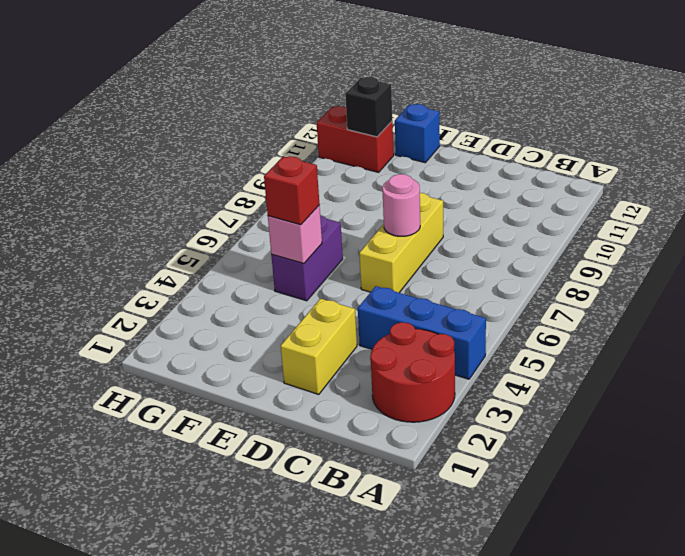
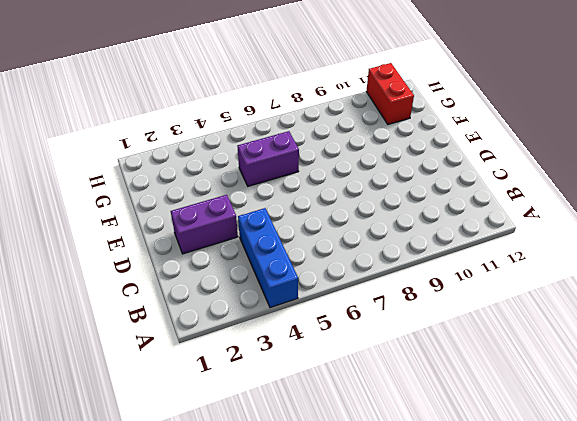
purple 1x2 brick [171,195,238,254] -> yellow 1x2 brick [281,299,357,394]
none -> red 2x2 round brick [370,322,455,422]
none -> yellow 1x3 brick [359,193,443,293]

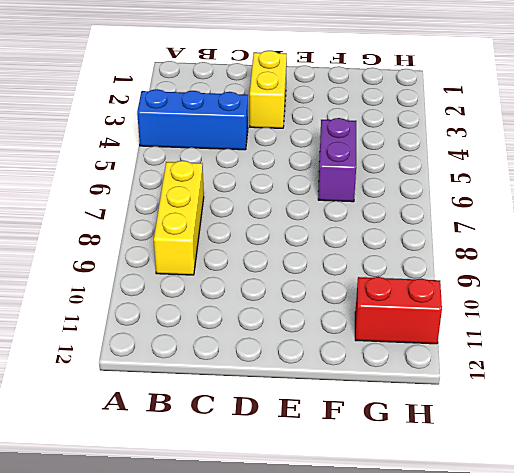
yellow 1x3 brick [154,161,204,275] -> yellow 1x3 brick moved to [359,193,443,293]
none -> red 2x2 round brick [370,322,455,422]
none -> blue 1x1 brick [395,104,440,163]

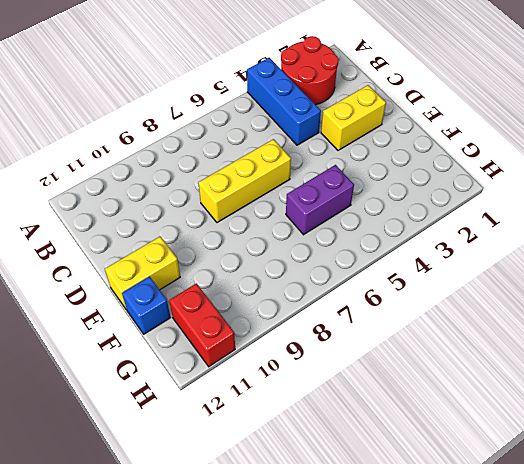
yellow 1x2 brick [105,237,180,310] -> none
none -> pink 1x1 round brick [382,174,420,236]
none -> pink 1x1 brick [268,205,322,264]

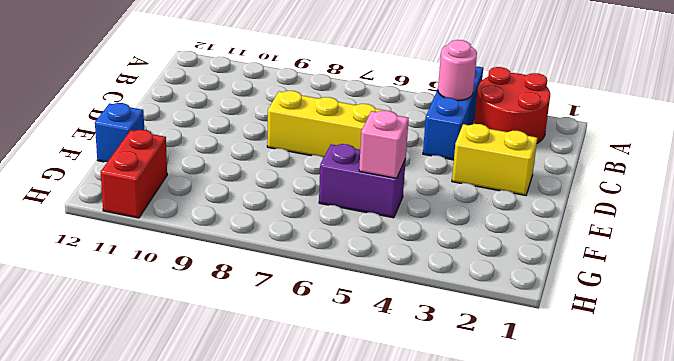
pink 1x1 round brick [438,40,477,100] -> pink 1x1 round brick moved to [382,174,420,236]
none -> black 1x1 brick [345,77,392,137]
none -> red 1x1 brick [264,156,319,225]

